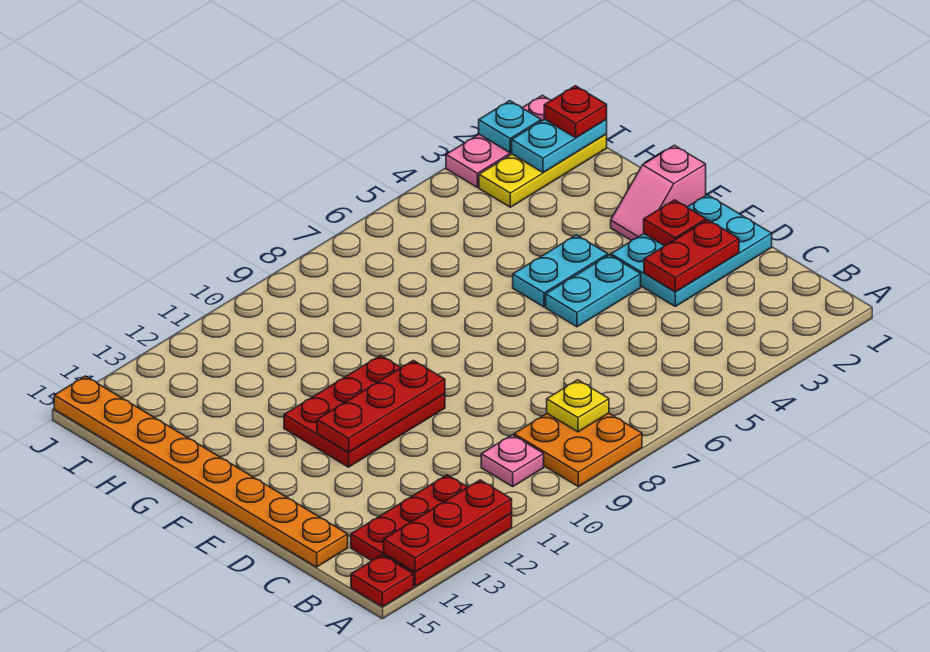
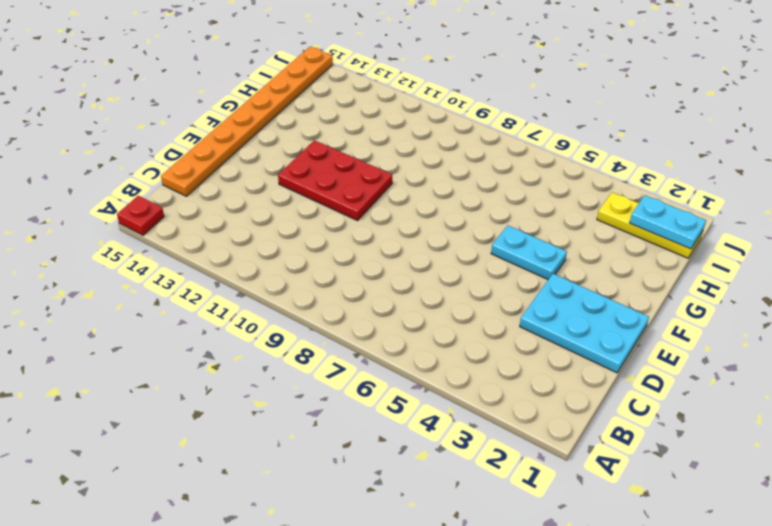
none -> orange 2x2 plate [514,413,642,486]
none -> red 2x3 plate [351,475,512,587]
none -> pink 1x1 plate [481,435,544,487]

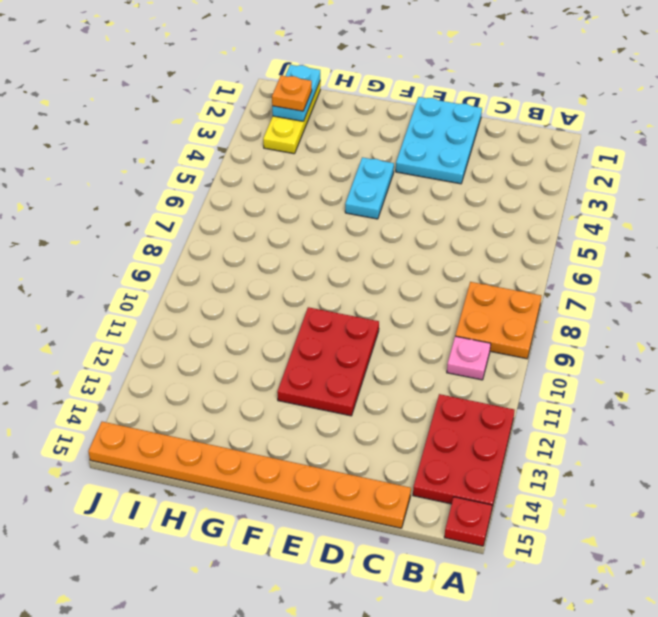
orange 1x1 plate [272,75,312,111] -> none
none -> cyan 1x2 plate [546,255,641,327]
none -> pink 1x2 slope [611,145,706,241]
none -> pink 1x3 plate [446,95,551,187]

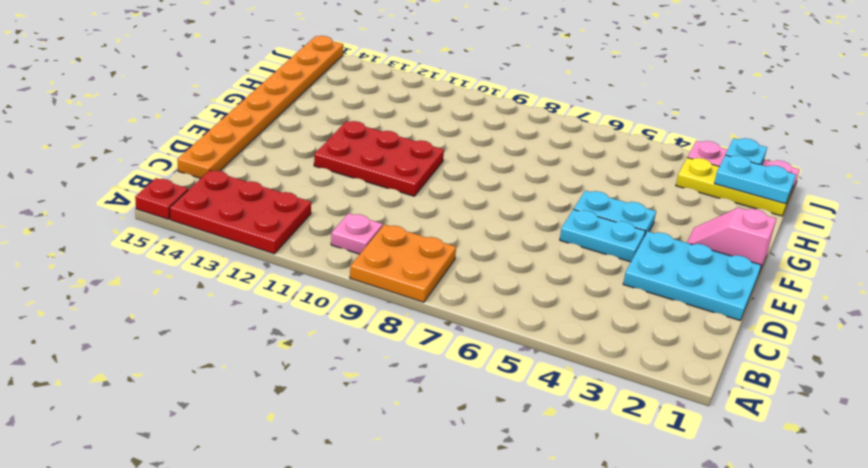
none -> red 1x3 plate [384,480,512,572]
none -> yellow 1x1 plate [547,380,609,432]
none -> red 1x2 plate [644,220,739,292]

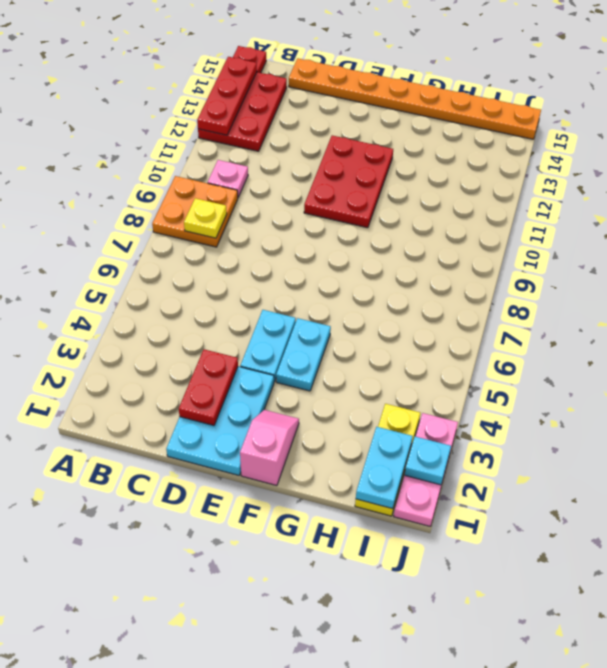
none -> red 1x1 plate [644,200,706,246]
none -> red 1x3 plate [317,360,445,452]
none -> red 1x1 plate [544,86,607,138]

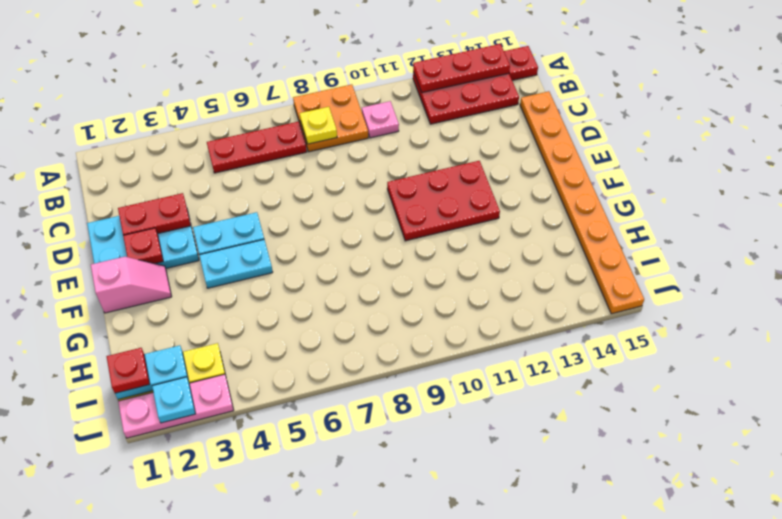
red 1x3 plate [207,122,307,173] -> red 1x3 plate moved to [317,360,445,452]

